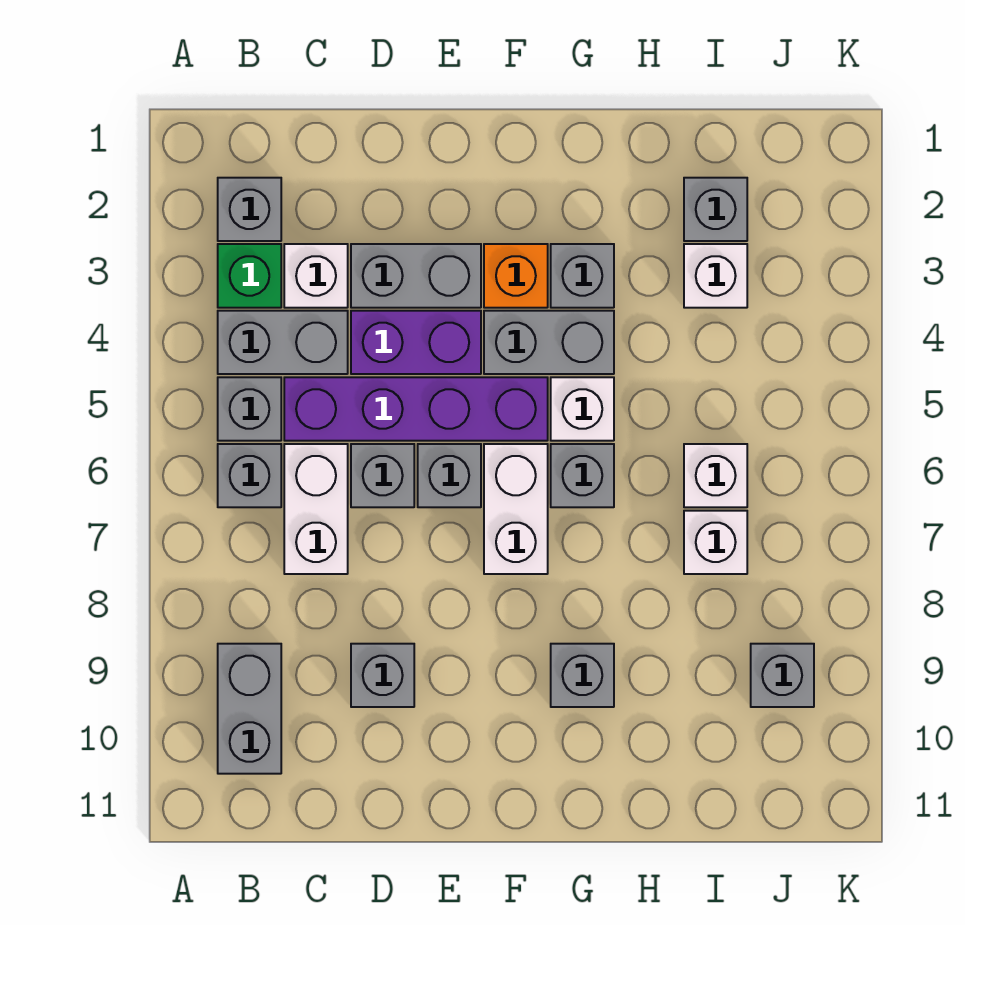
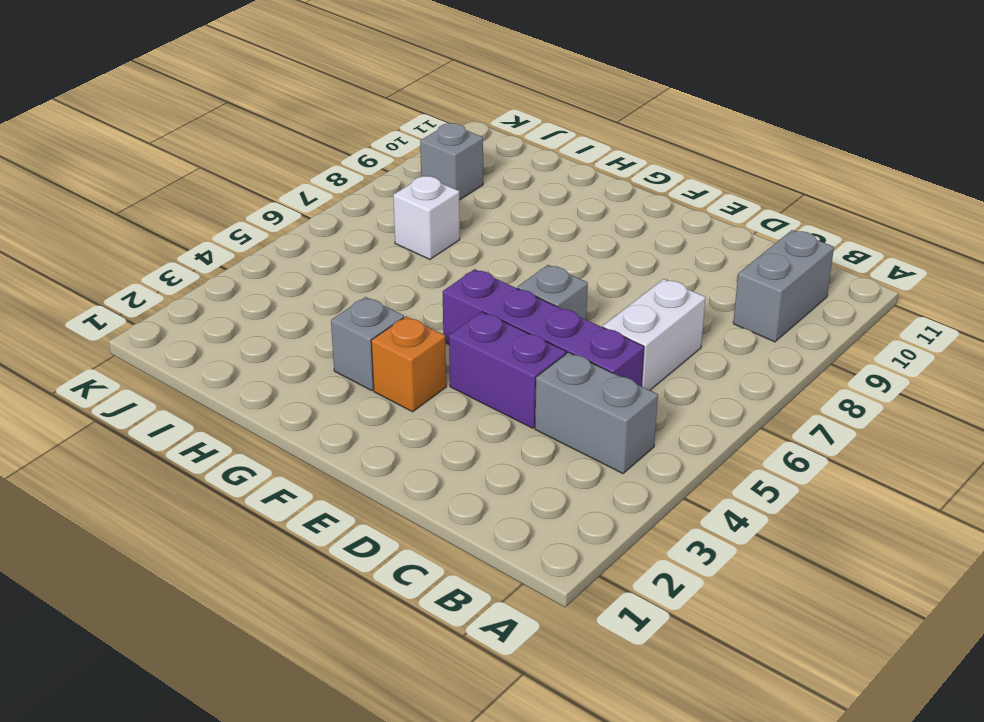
none -> grey 1x1 brick [218,178,281,241]
none -> green 1x1 brick [218,244,281,308]
none -> grey 1x1 brick [218,377,281,441]

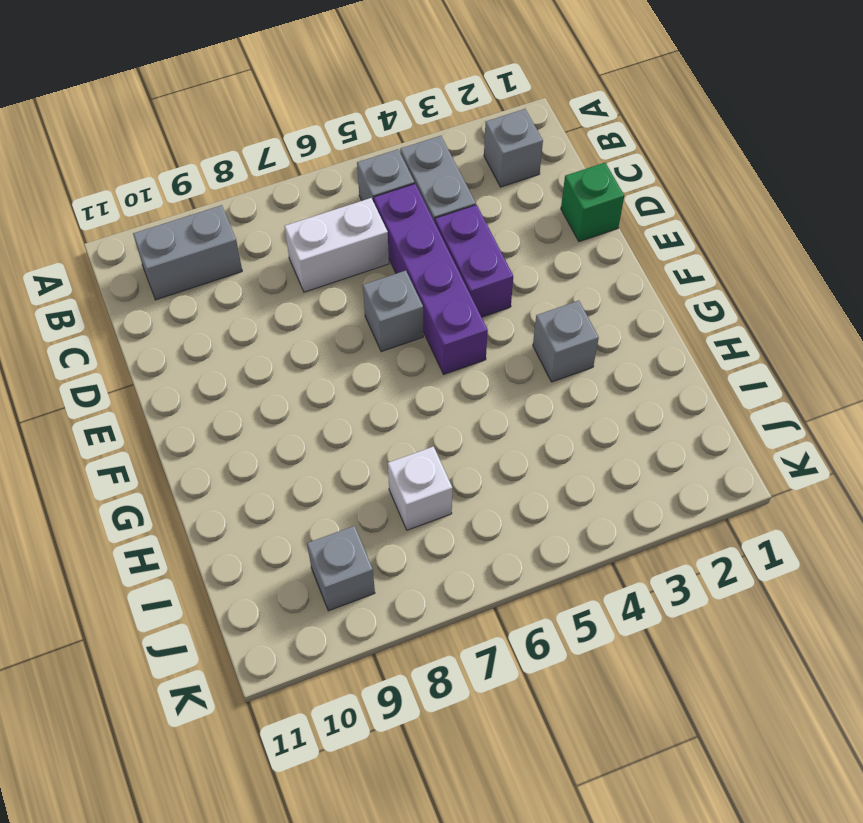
green 1x1 brick [561,163,624,242] -> green 1x1 brick moved to [218,244,281,308]
none -> grey 1x1 brick [218,444,281,507]
none -> white 1x1 brick [284,244,348,308]
none -> grey 1x2 brick [351,244,481,308]

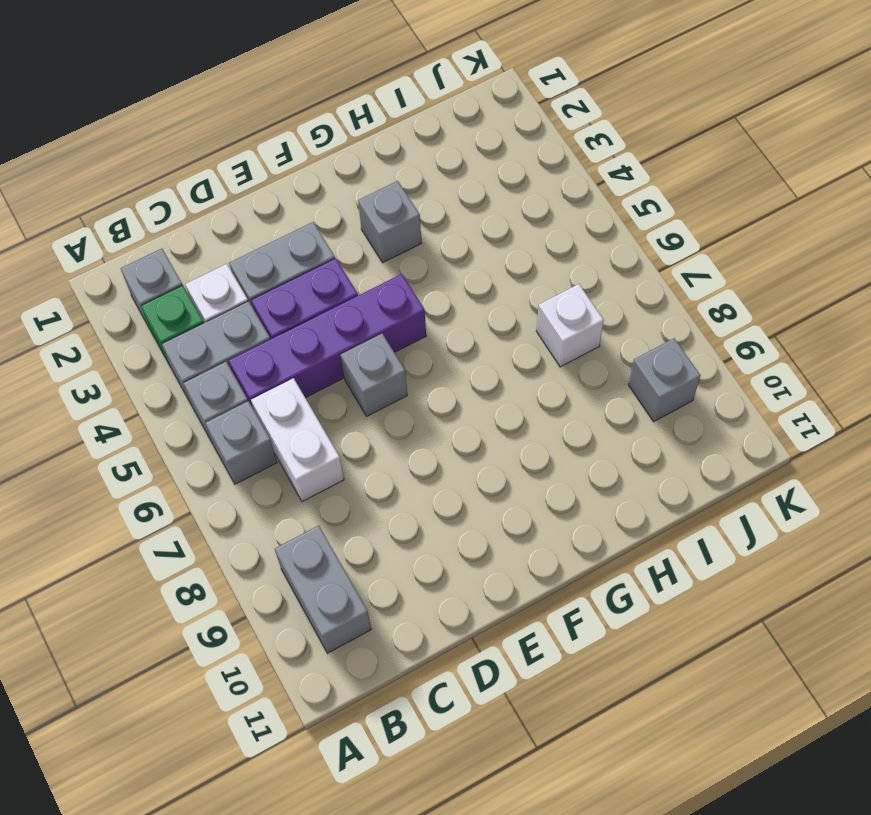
none -> grey 1x1 brick [351,444,414,507]
none -> grey 1x1 brick [351,644,414,707]
none -> orange 1x1 brick [484,244,548,308]

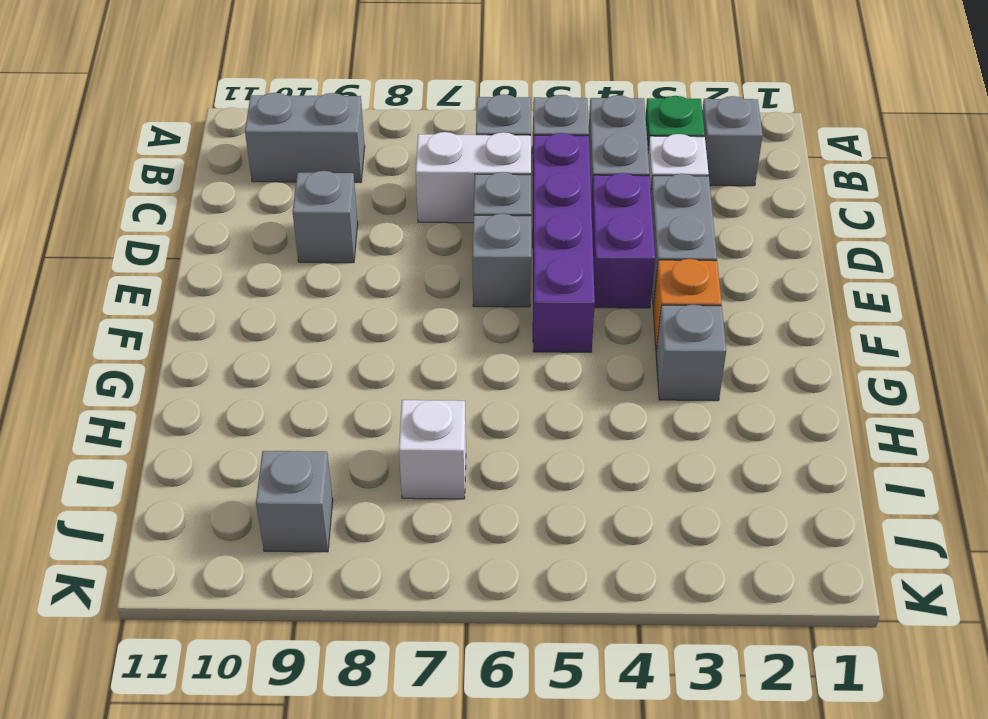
none -> grey 1x2 brick [484,311,614,374]
none -> white 1x2 brick [484,444,548,574]
none -> white 1x1 brick [551,377,614,441]

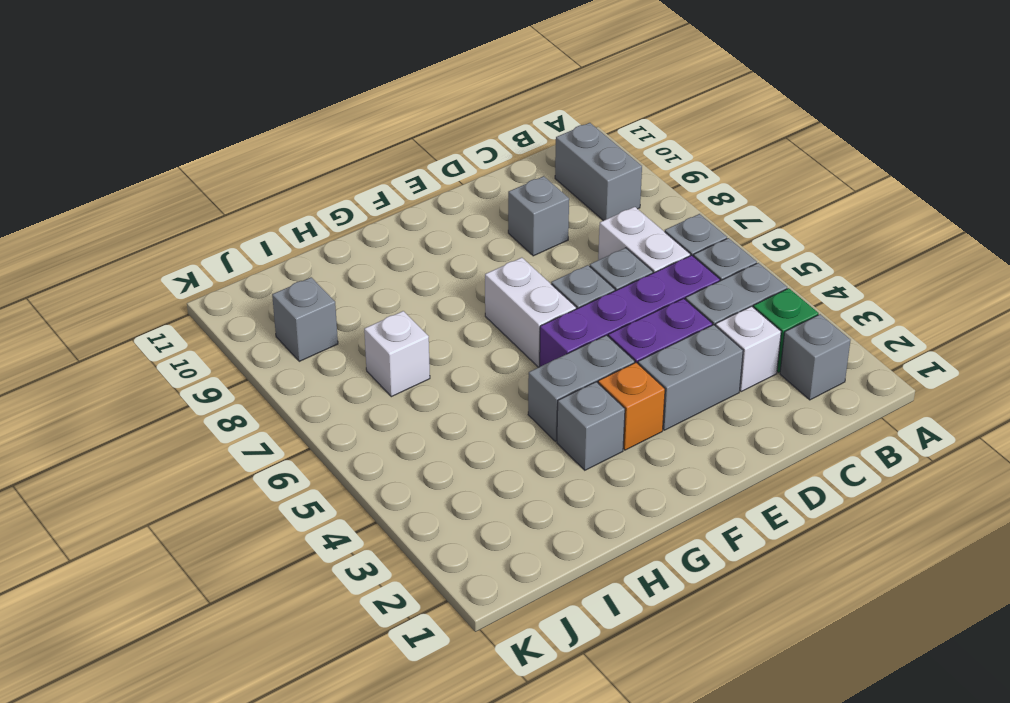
none -> white 1x1 brick [551,377,614,441]
none -> grey 1x1 brick [551,444,614,507]
none -> grey 1x1 brick [551,644,614,707]

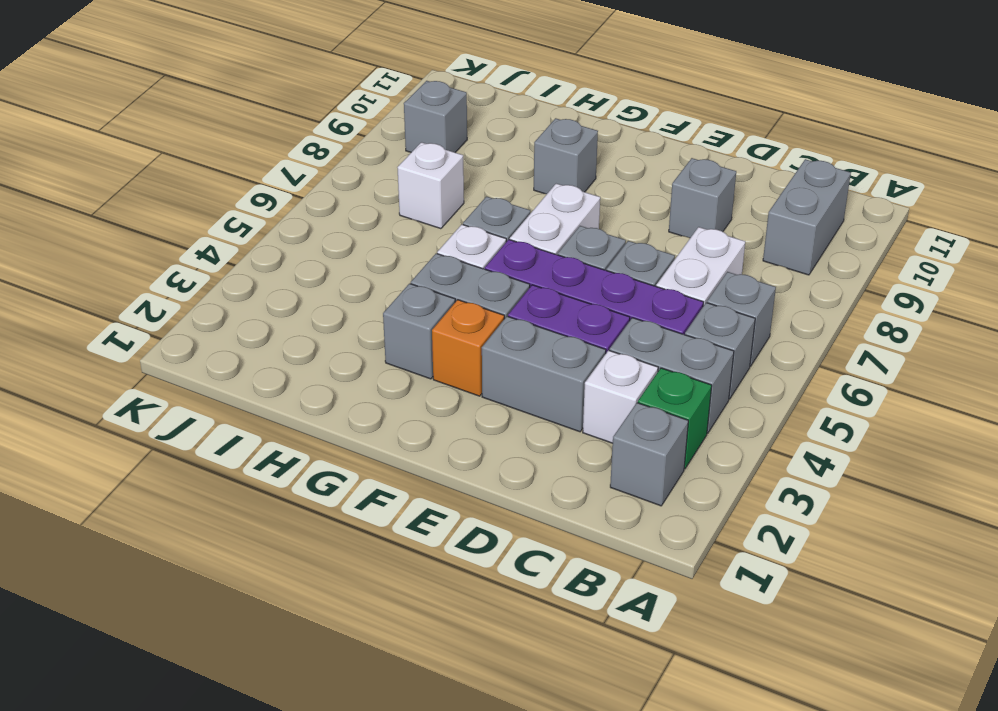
none -> grey 1x1 brick [684,178,747,241]
none -> white 1x1 brick [684,244,747,308]
none -> white 1x1 brick [684,444,747,507]

